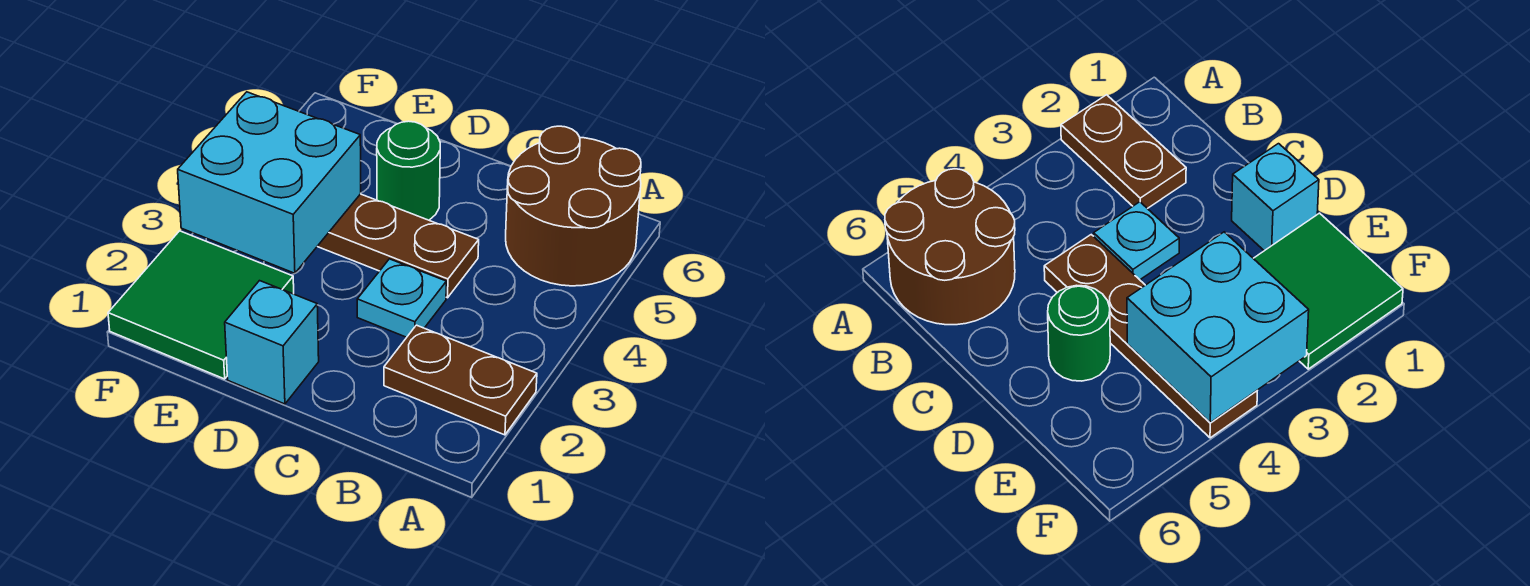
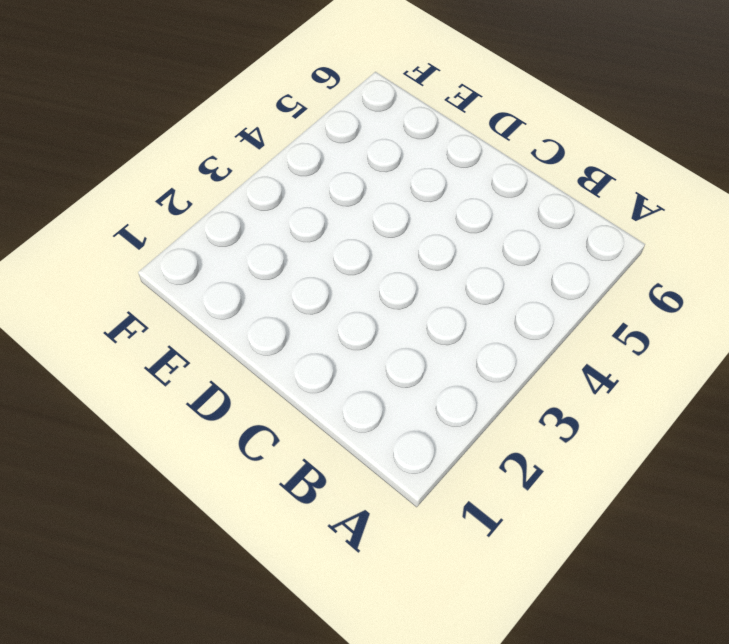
none -> brown 1x2 plate [384,325,537,435]
none -> brown 2x2 round brick [506,126,641,286]

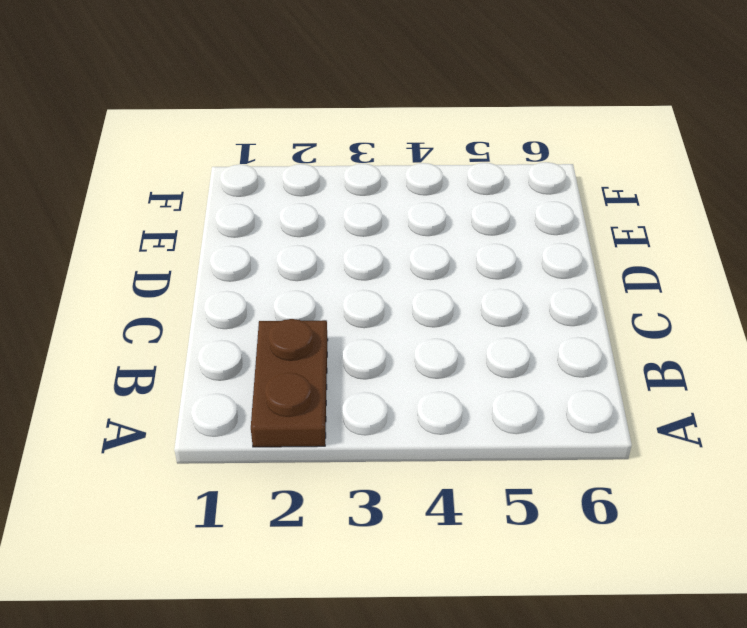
none -> brown 2x2 round brick [506,126,641,286]
none -> cyan 1x1 plate [357,259,446,337]

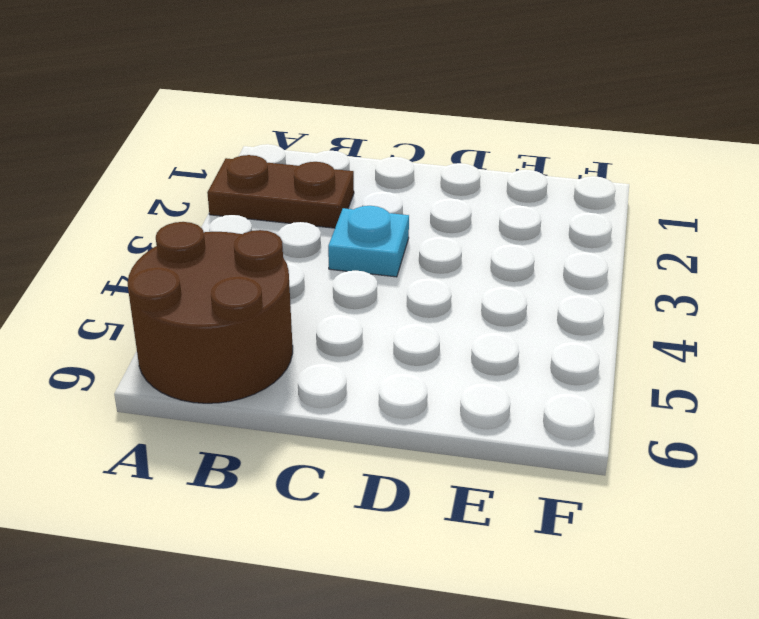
none -> brown 1x4 plate [317,194,479,298]
none -> cyan 1x1 brick [225,281,319,404]

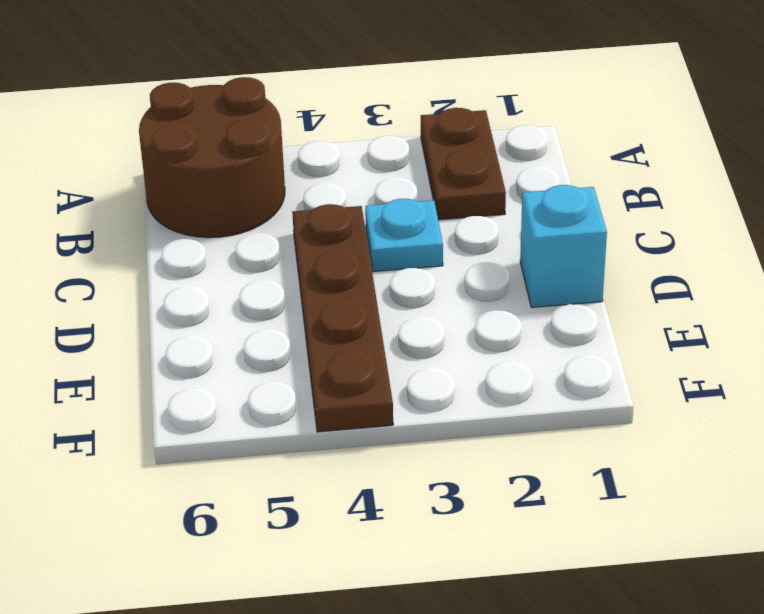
none -> green 1x1 round brick [377,121,440,220]
none -> green 2x2 tile [108,231,294,379]

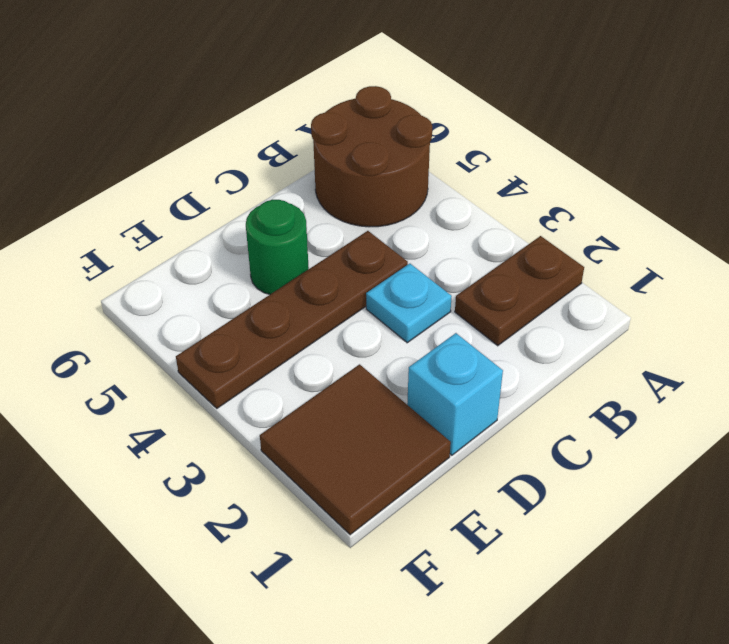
brown 2x2 tile [260,364,451,535] -> green 2x2 tile [108,231,294,379]
none -> cyan 2x2 brick [178,92,361,273]

